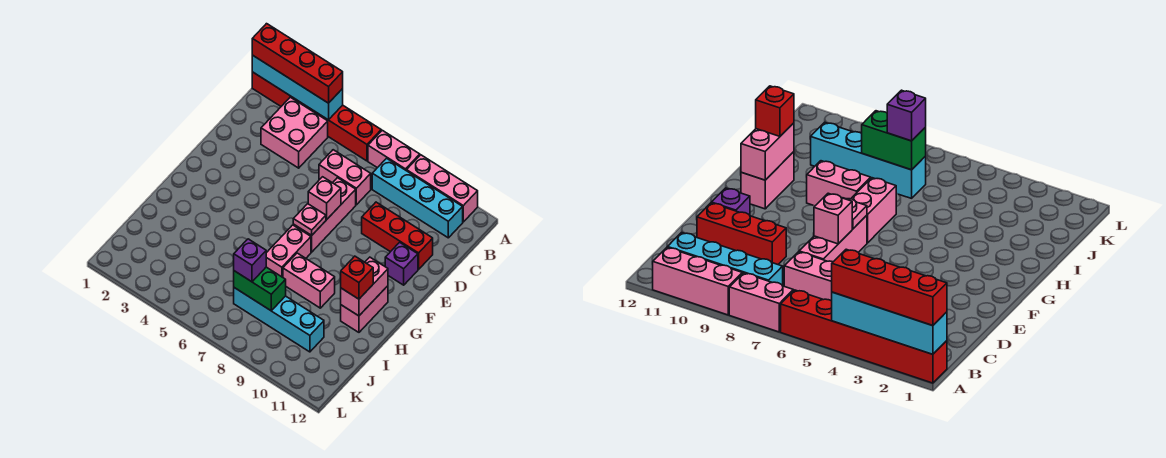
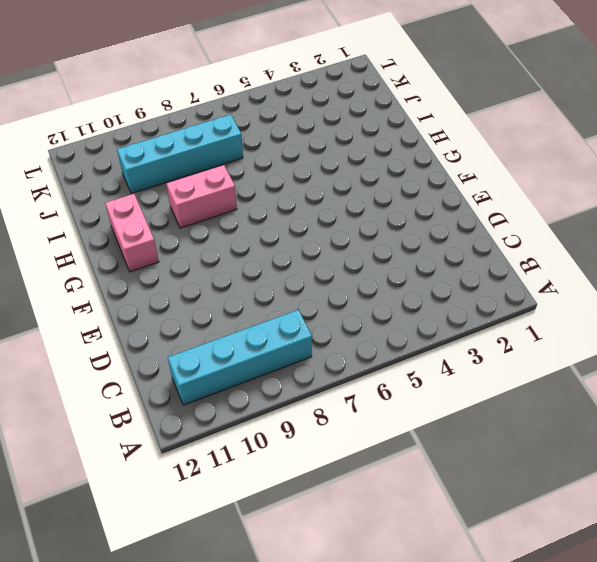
none -> red 1x6 brick [252,72,381,161]
none -> pink 1x2 brick [368,130,420,171]
none -> pink 1x3 brick [407,155,478,222]

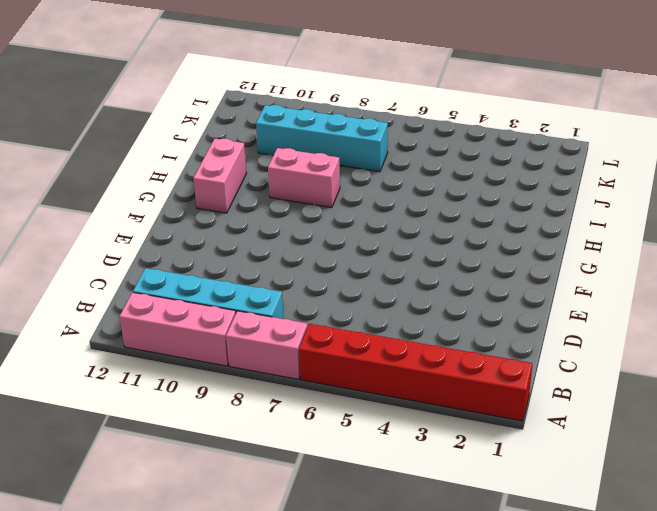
none -> pink 2x2 brick [261,97,328,168]
none -> pink 1x2 brick [319,150,371,205]
none -> pink 1x3 brick [293,178,356,252]

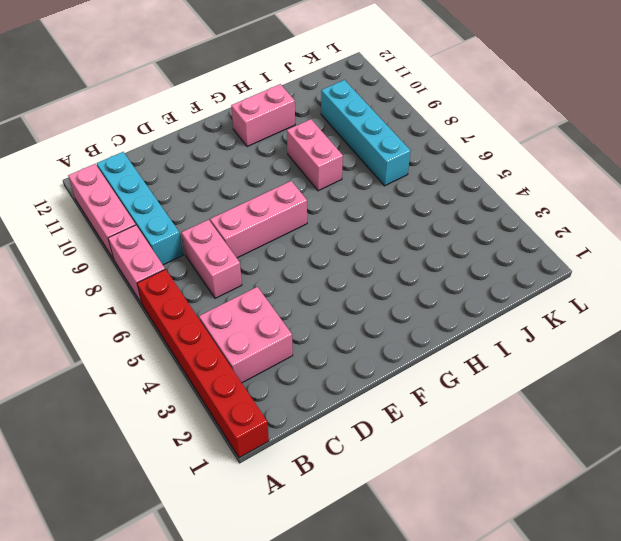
none -> red 1x3 brick [362,202,433,269]
none -> purple 1x1 brick [385,242,418,285]
none -> pink 1x2 brick [266,225,311,277]

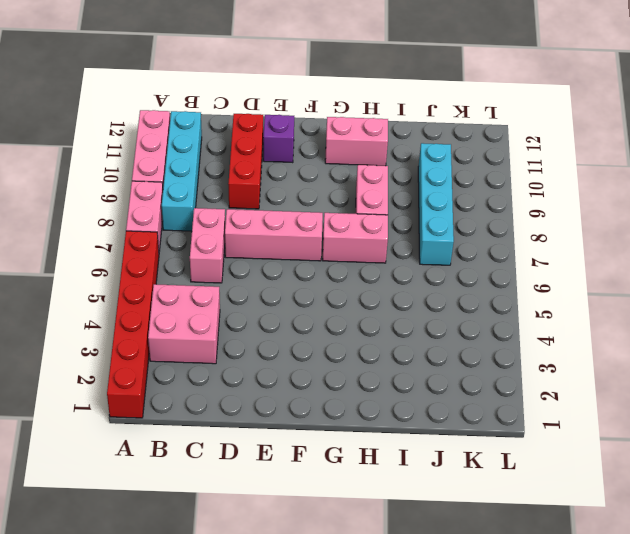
none -> cyan 1x4 brick [252,55,343,120]
none -> pink 1x1 brick [308,177,341,220]
none -> pink 1x1 plate [293,204,326,235]

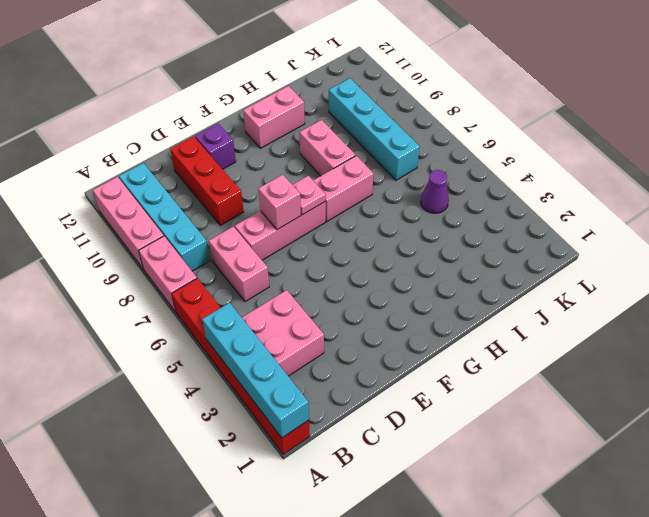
purple 1x1 cone [421,170,449,213] -> none
none -> pink 1x2 brick [341,257,388,316]
none -> green 1x2 brick [234,267,286,311]
none -> red 1x4 brick [252,24,343,103]

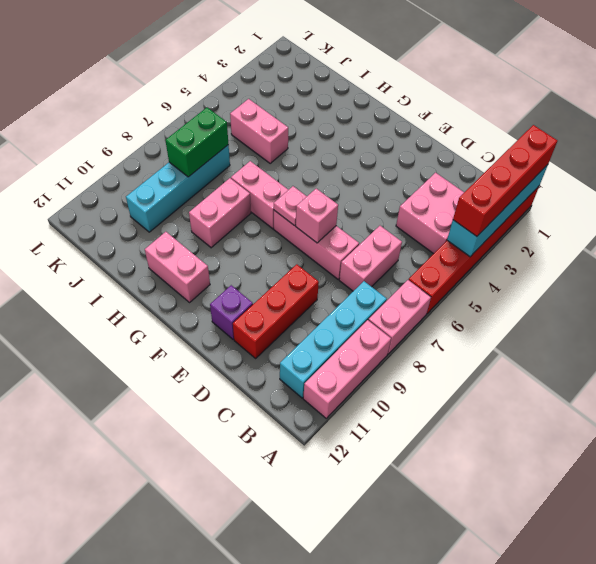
pink 1x2 brick [230,99,288,163] -> pink 1x2 brick moved to [341,257,388,316]
none -> red 1x1 brick [341,256,373,299]
none -> purple 1x1 brick [234,239,266,282]

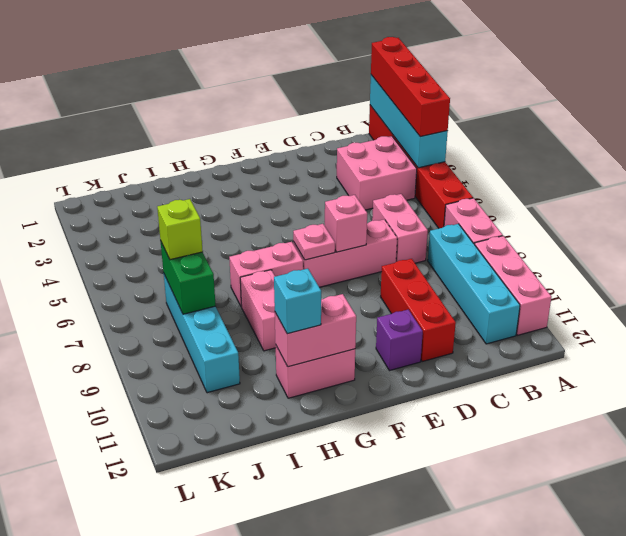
cyan 1x1 brick [274,269,321,334] -> red 1x1 brick [341,256,373,299]
lime 1x1 brick [157,199,203,260] -> purple 1x1 brick [234,239,266,282]

